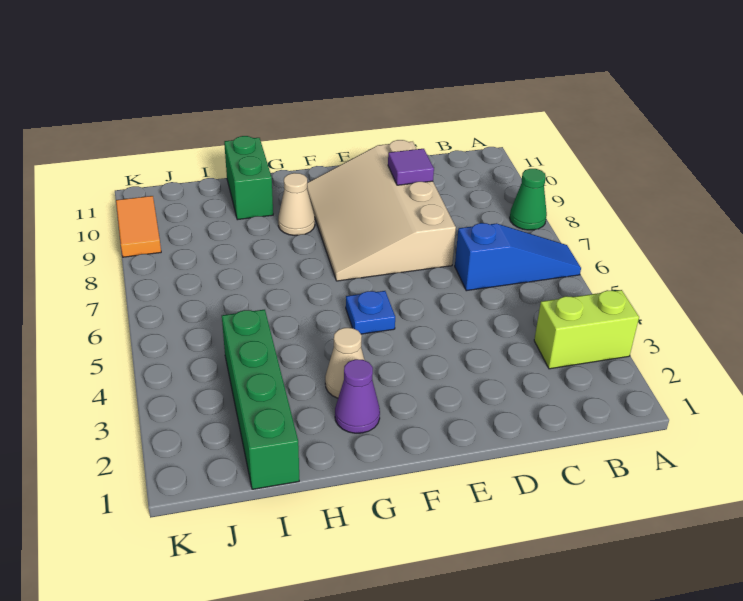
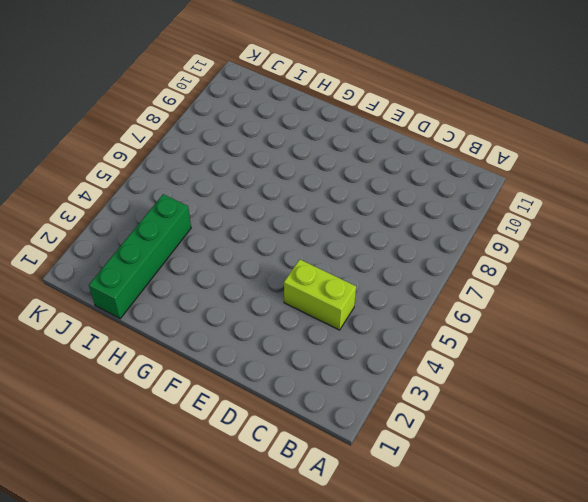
lime 1x2 brick [284,260,356,330] -> lime 1x2 brick moved to [534,290,639,369]
none -> blue 1x3 slope [455,223,581,291]
none -> green 1x1 cone [510,169,547,230]
none -> tan 3x4 slope [307,140,456,281]

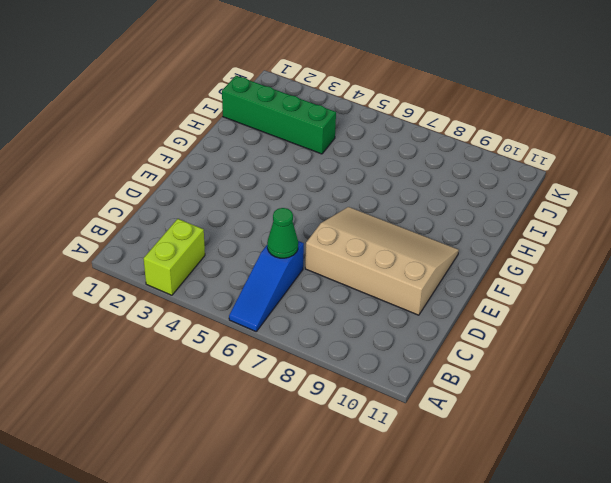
green 1x1 cone [267,208,298,258] -> green 1x1 cone moved to [510,169,547,230]
none -> blue 1x1 plate [346,291,395,334]
none -> purple 1x1 cone [335,359,380,433]
none -> tan 1x1 cone [325,328,364,398]

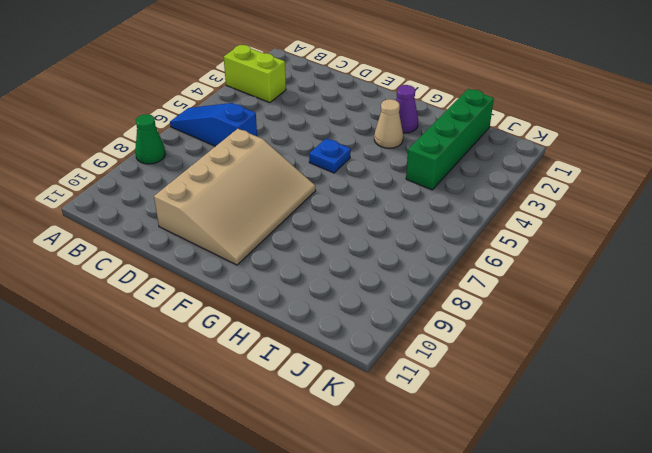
none -> tan 1x1 cone [278,173,315,236]
none -> green 1x2 brick [224,136,273,220]
none -> orange 1x2 tile [116,196,161,257]

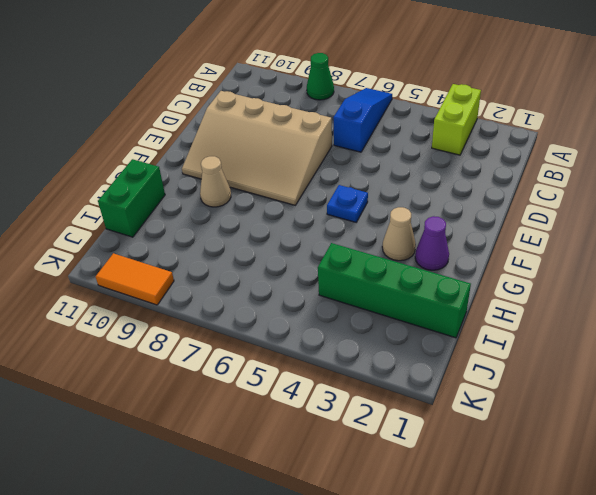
green 1x2 brick [98,159,165,237] -> green 1x2 brick turned to [224,136,273,220]
none -> purple 1x1 tile [388,149,434,185]

